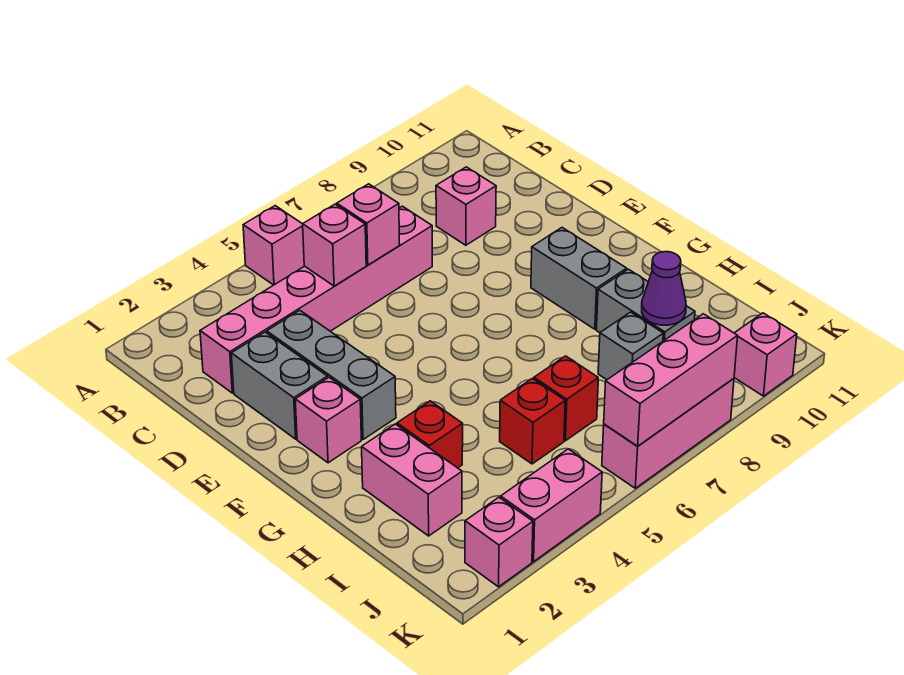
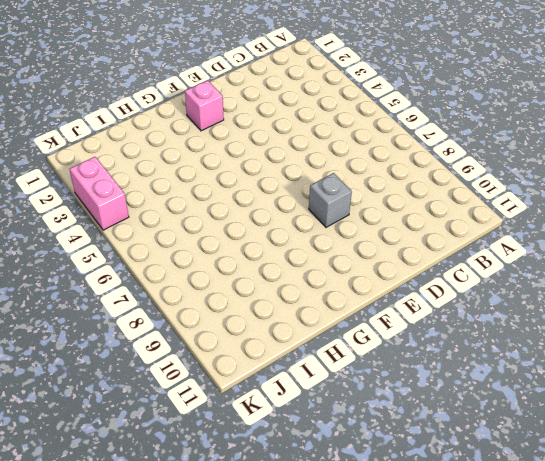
grey 1x1 brick [309,173,352,227] -> grey 1x1 brick moved to [598,312,663,380]
none -> pink 1x1 brick [243,206,304,285]
none -> pink 1x6 brick [200,206,432,393]
none -> pink 1x1 brick [436,167,496,245]

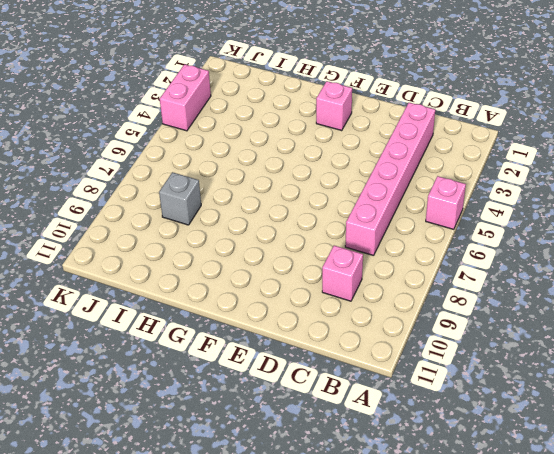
none -> grey 1x2 brick [231,332,328,439]
none -> grey 1x3 brick [267,310,396,440]
none -> grey 1x2 brick [531,228,627,329]

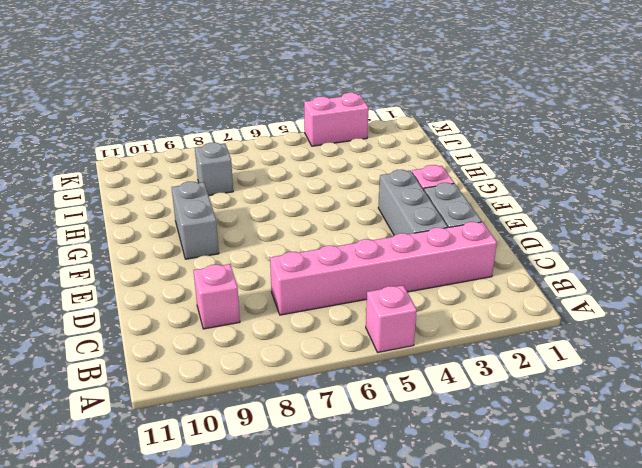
none -> pink 1x2 brick [362,424,462,536]
none -> red 1x1 brick [397,401,463,468]
none -> grey 1x2 brick [596,269,695,341]

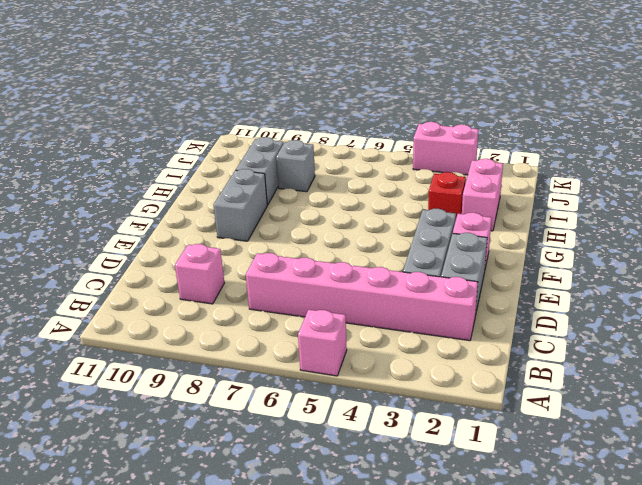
none -> red 1x1 brick [500,378,565,464]
none -> red 1x1 brick [534,356,598,441]
none -> pink 1x1 brick [465,497,533,587]

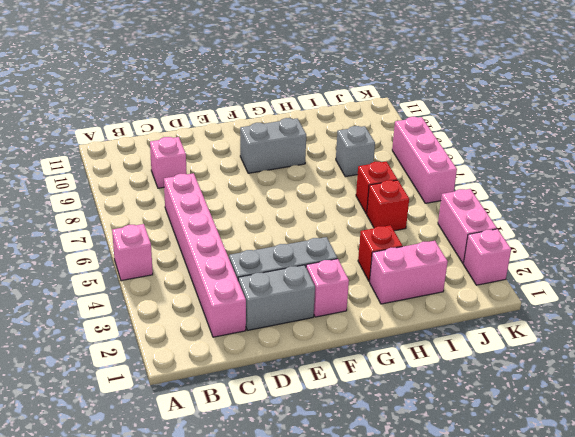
none -> grey 1x2 brick [596,269,695,341]
none -> pink 1x1 brick [734,313,797,396]
none -> pink 1x1 brick [303,204,366,286]

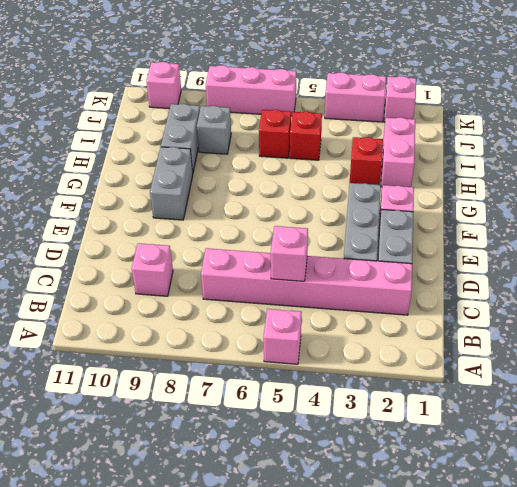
none -> pink 1x1 brick [337,184,400,265]
none -> purple 1x1 cone [642,252,686,325]
none -> pink 1x3 brick [604,314,738,446]

